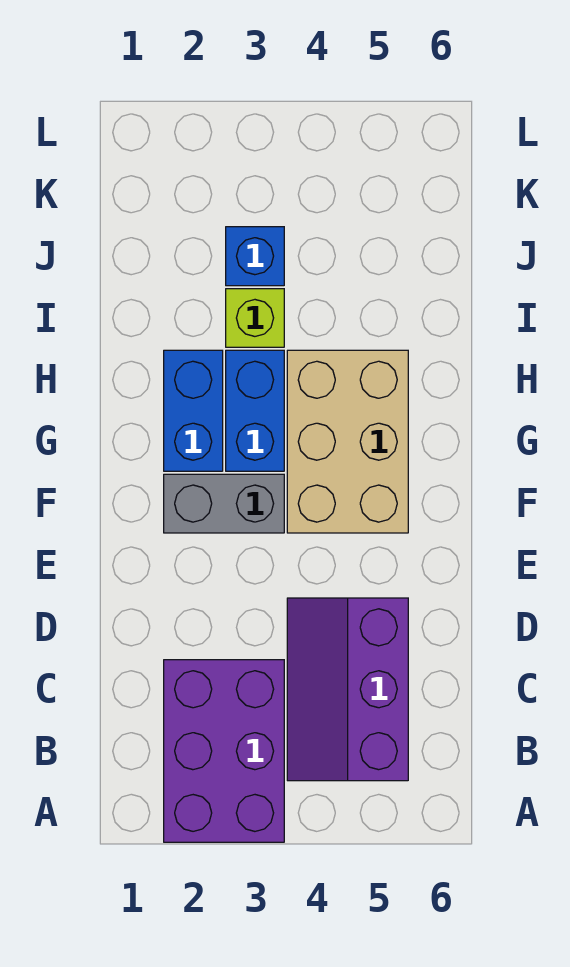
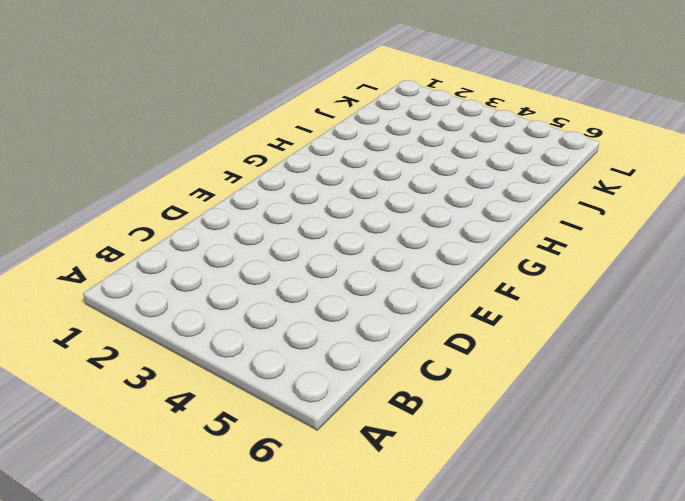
none -> purple 2x3 brick [164,660,284,842]
none -> purple 2x3 slope [287,598,408,781]

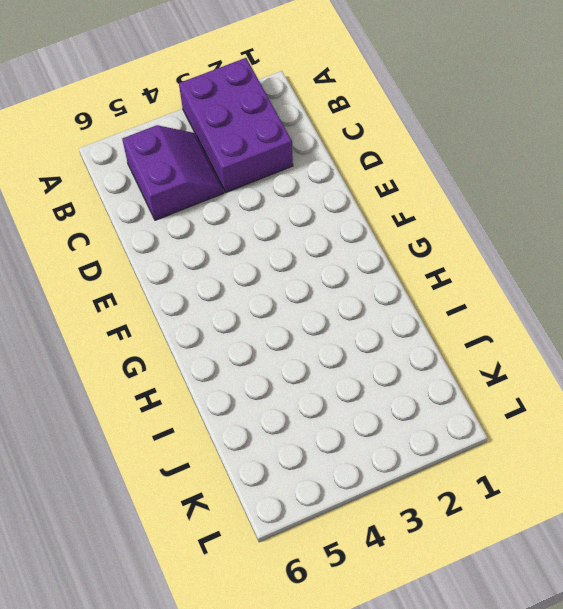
purple 2x2 slope [122,125,224,220] -> purple 2x3 slope [287,598,408,781]
none -> grey 1x2 brick [164,474,284,533]
none -> tan 2x3 brick [287,350,408,533]

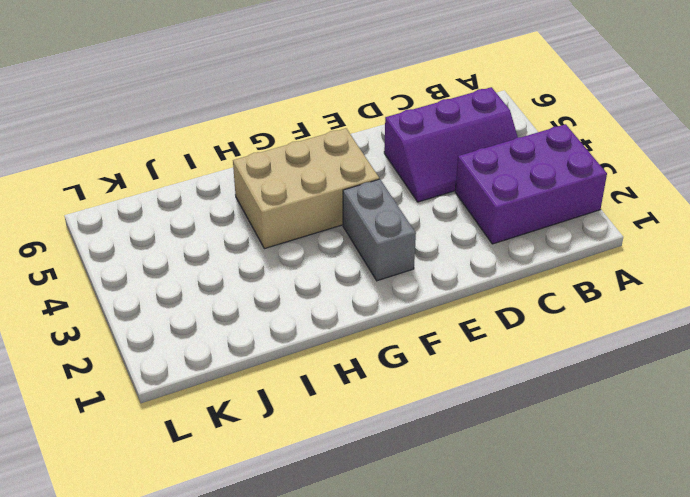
none -> blue 1x2 brick [164,350,223,471]
none -> blue 1x2 brick [226,350,284,471]

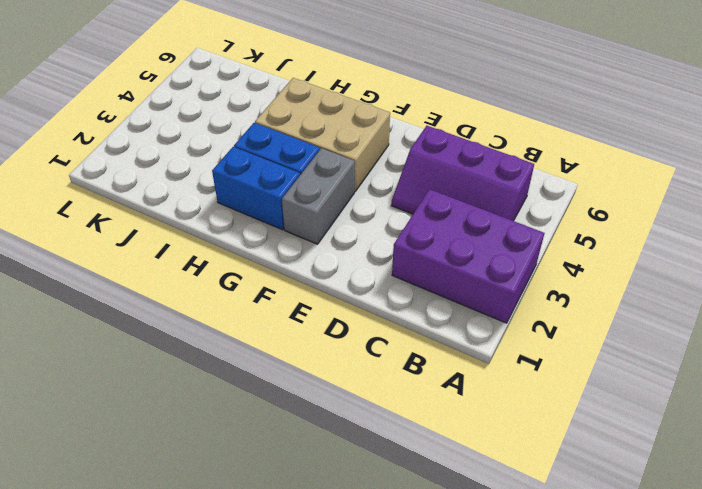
none -> lime 1x1 brick [226,289,284,347]
none -> blue 1x1 brick [226,227,284,286]

